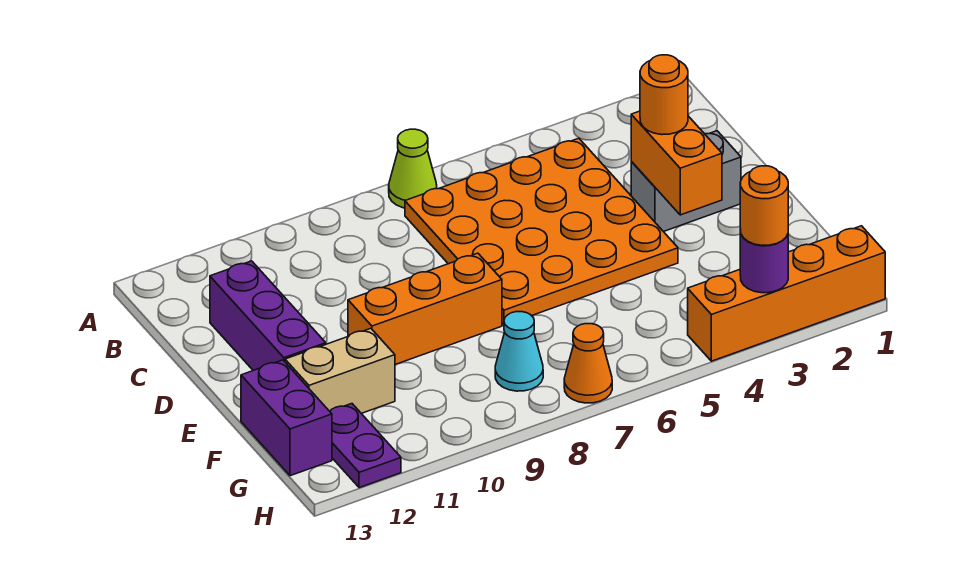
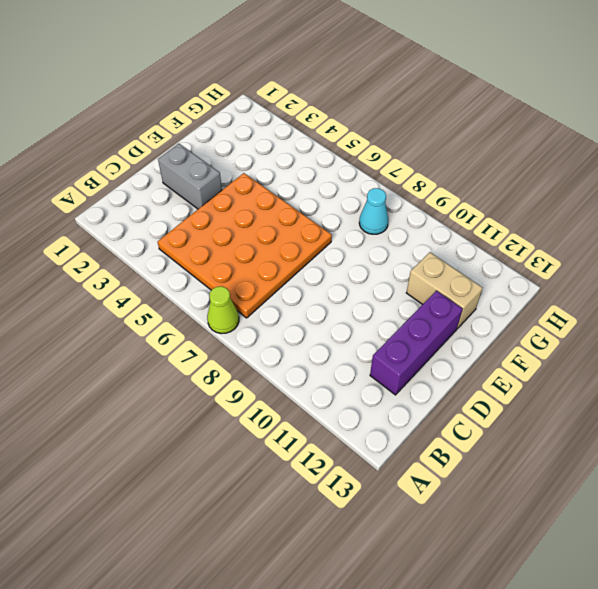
none -> orange 1x3 brick [348,253,502,365]
none -> purple 1x2 brick [241,360,332,476]
none -> purple 1x2 plate [330,404,401,488]

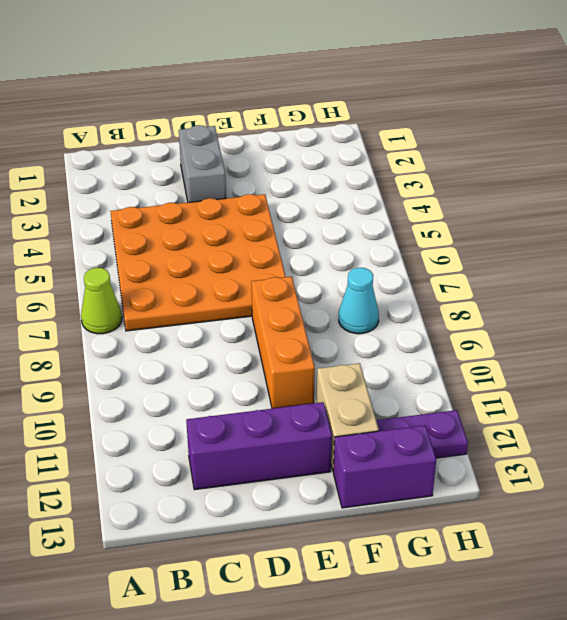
none -> orange 1x4 brick [688,226,885,361]
none -> orange 1x1 cone [564,324,612,403]
none -> orange 1x2 brick [631,111,722,215]

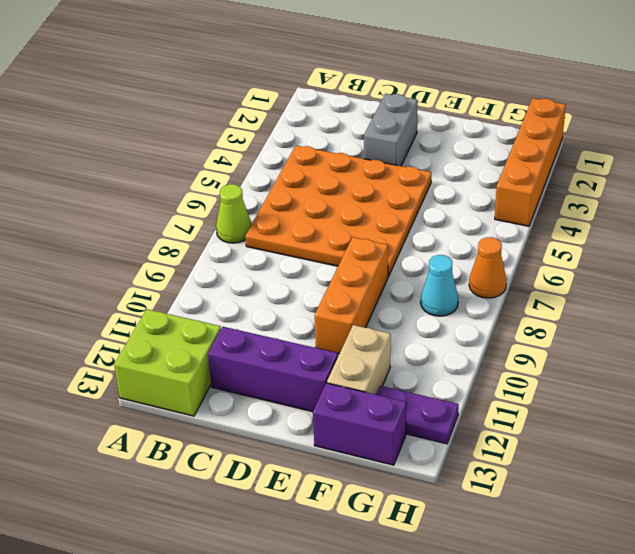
lime 2x2 brick [114,309,221,416] -> none
none -> orange 1x2 brick [631,111,722,215]
none -> purple 1x1 round brick [740,230,788,293]
none -> orange 1x1 round brick [640,55,688,135]

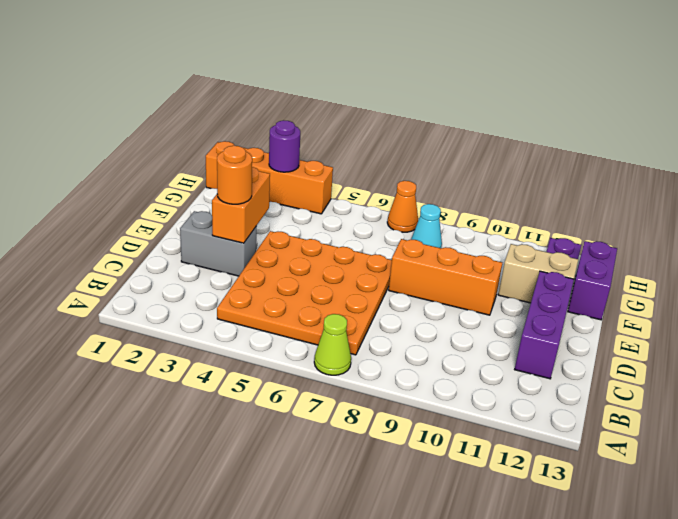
none -> orange 1x1 round brick [740,166,788,245]

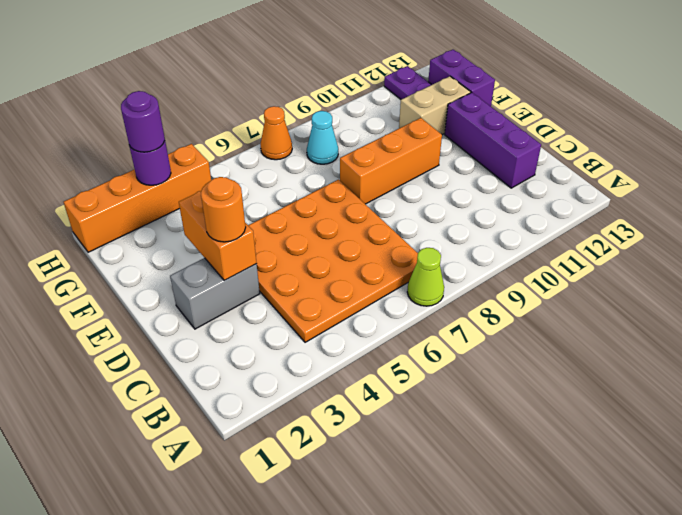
purple 1x1 round brick [121,91,165,152] -> orange 1x1 round brick [740,166,788,245]

